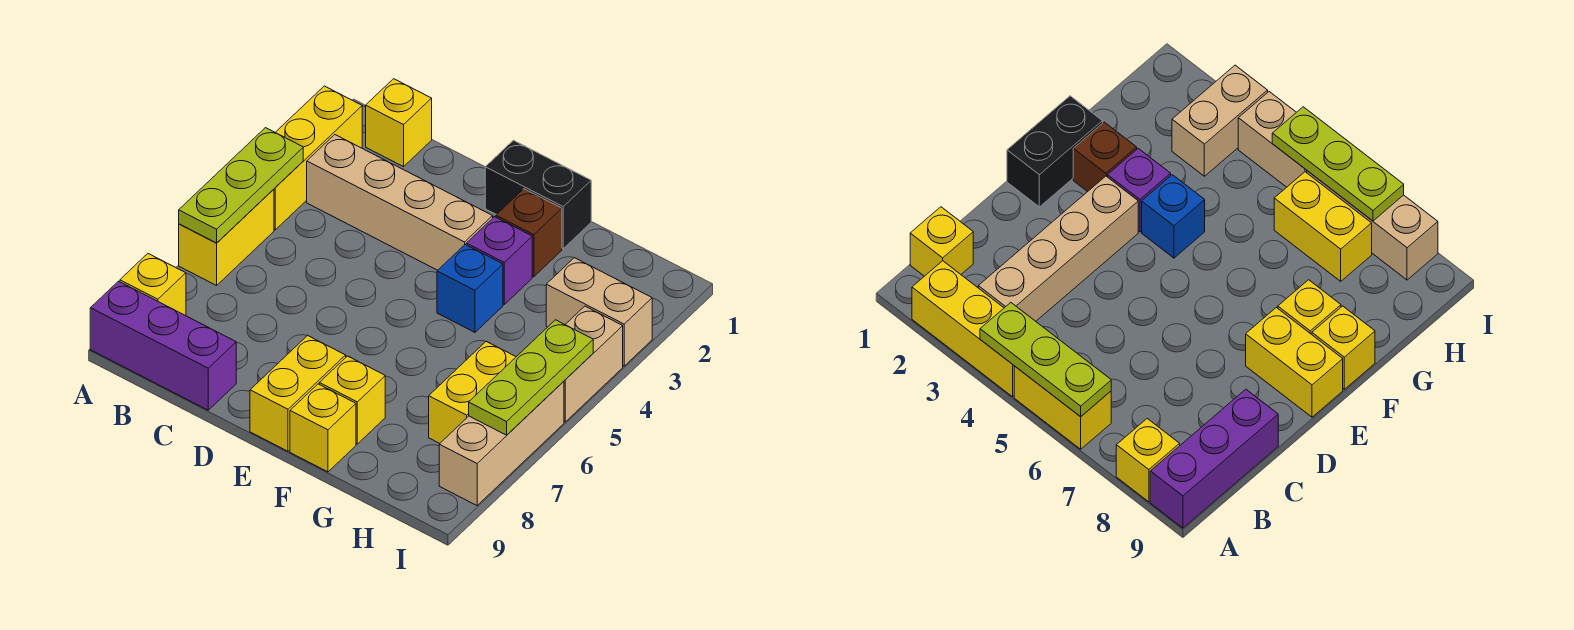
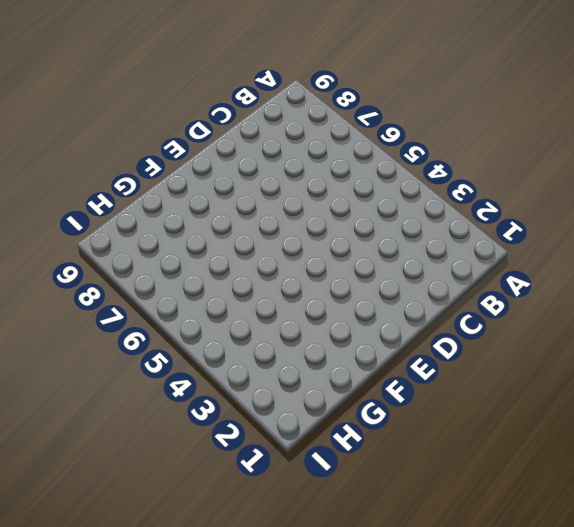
none -> yellow 1x3 brick [274,86,362,230]
none -> yellow 1x2 brick [179,189,274,285]
none -> yellow 1x1 brick [120,254,186,315]

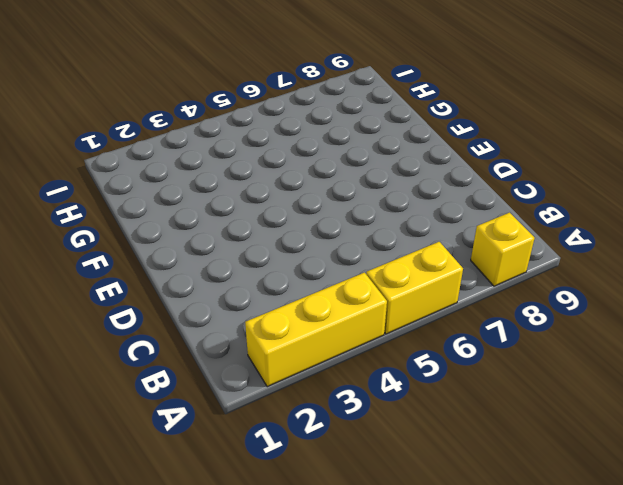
none -> purple 1x3 brick [90,281,236,410]
none -> yellow 1x1 brick [366,79,432,167]
none -> tan 1x4 brick [307,135,493,270]

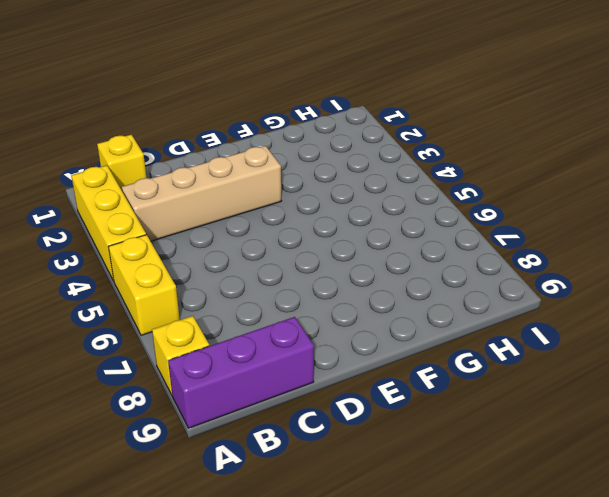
none -> black 1x2 brick [485,140,591,249]
none -> yellow 1x2 brick [250,335,346,451]
none -> brown 1x1 brick [496,189,562,277]

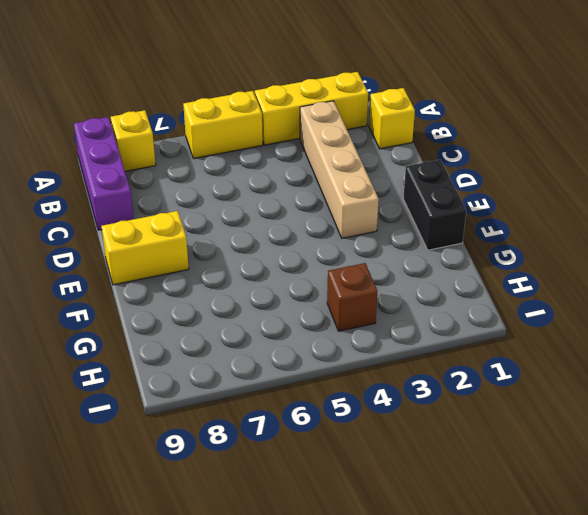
brown 1x1 brick [327,263,377,331] -> brown 1x1 brick moved to [496,189,562,277]
none -> purple 1x1 brick [466,217,532,304]
none -> blue 1x1 brick [437,245,503,332]
none -> yellow 1x1 brick [319,356,385,444]

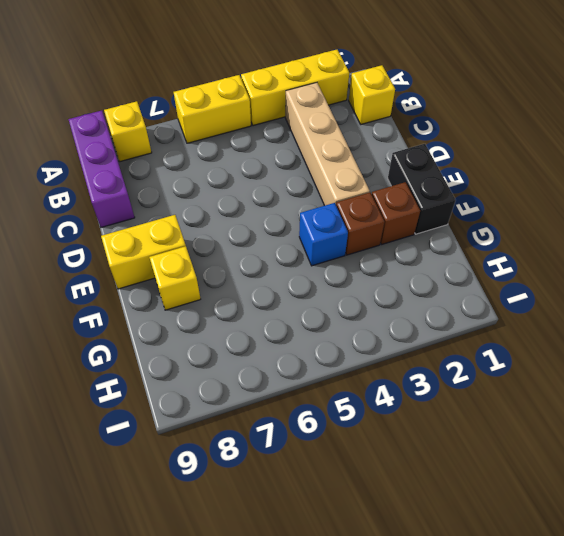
brown 1x1 brick [336,193,384,255] -> purple 1x1 brick [466,217,532,304]
none -> yellow 1x1 brick [290,384,356,472]
none -> tan 1x2 brick [546,258,652,366]
none -> yellow 1x2 brick [429,341,516,443]

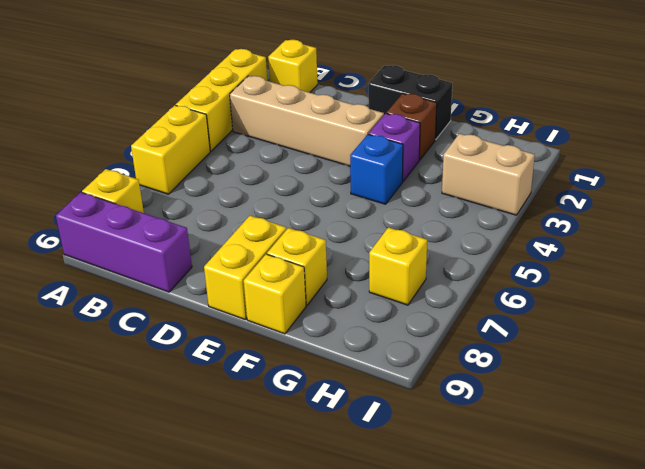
yellow 1x1 brick [369,227,427,305] -> yellow 1x2 brick [429,341,516,443]
none -> tan 1x2 brick [564,306,623,422]
none -> tan 1x3 brick [439,381,564,505]
none -> lime 1x3 plate [179,128,303,243]

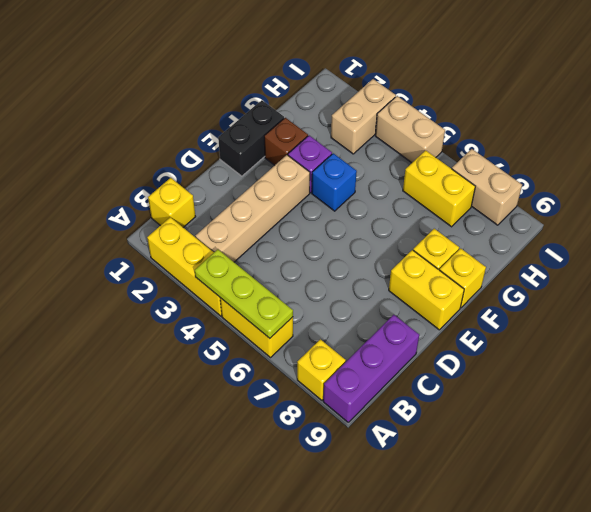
tan 1x2 brick [452,149,522,225] -> tan 1x3 brick [439,381,564,505]
none -> lime 1x3 plate [469,320,593,435]

